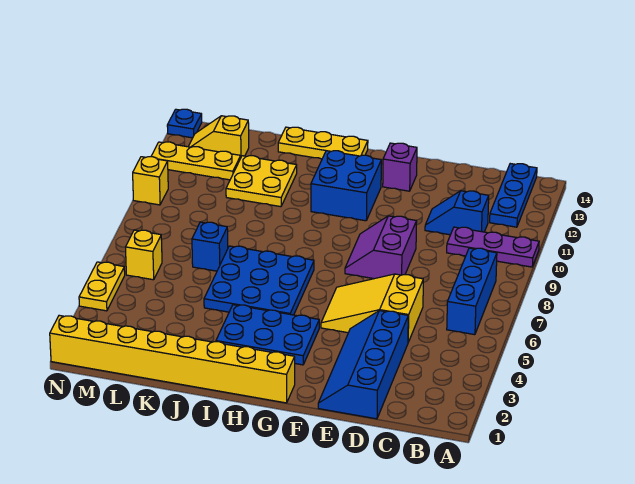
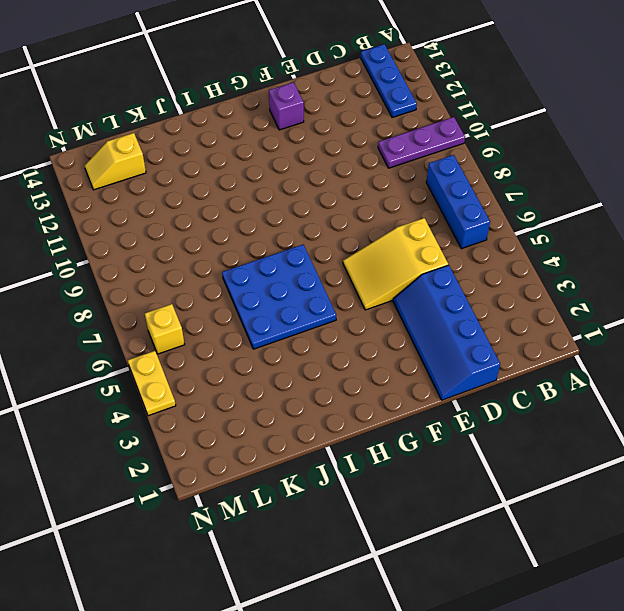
none -> blue 1x2 slope [425,191,489,235]
none -> purple 2x2 slope [345,216,417,279]
none -> yellow 1x8 brick [50,315,295,403]

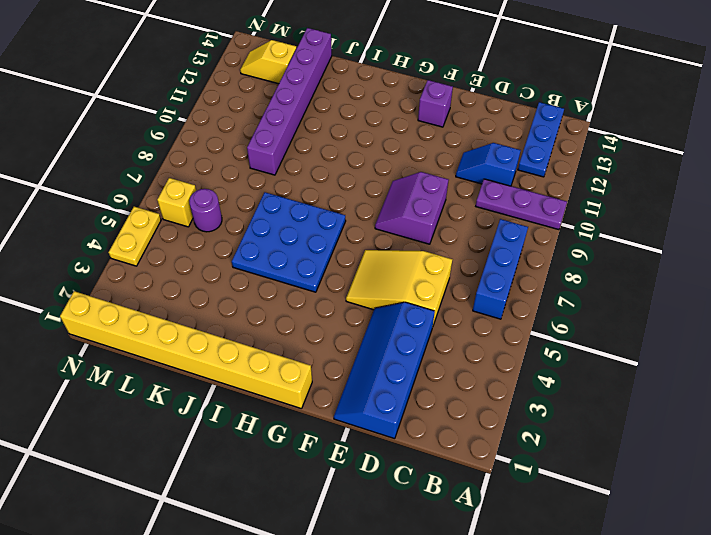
purple 1x6 brick [247,28,332,175] -> yellow 2x2 plate [226,156,297,207]
purple 1x1 round brick [189,189,222,232] -> none
none -> blue 2x3 plate [216,305,319,365]
none -> blue 2x2 brick [311,151,381,221]
none -> yellow 1x3 plate [278,127,368,159]

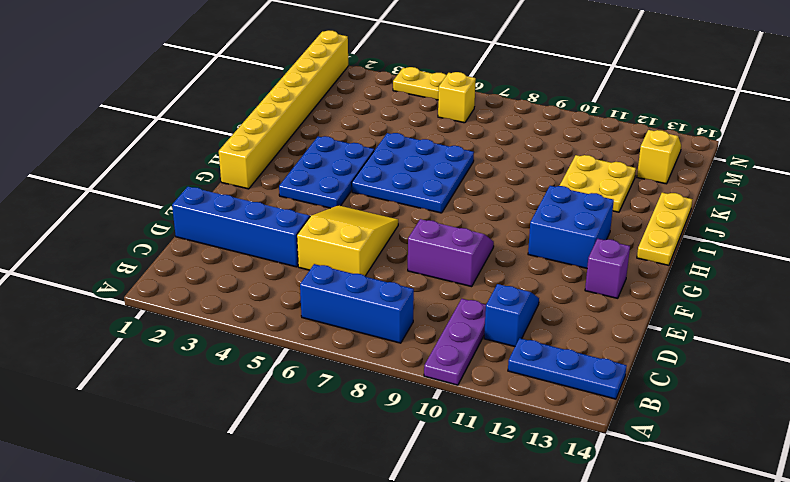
none -> blue 1x1 brick [192,222,228,271]
none -> yellow 1x3 plate [151,142,241,180]
none -> yellow 1x1 brick [133,157,168,205]

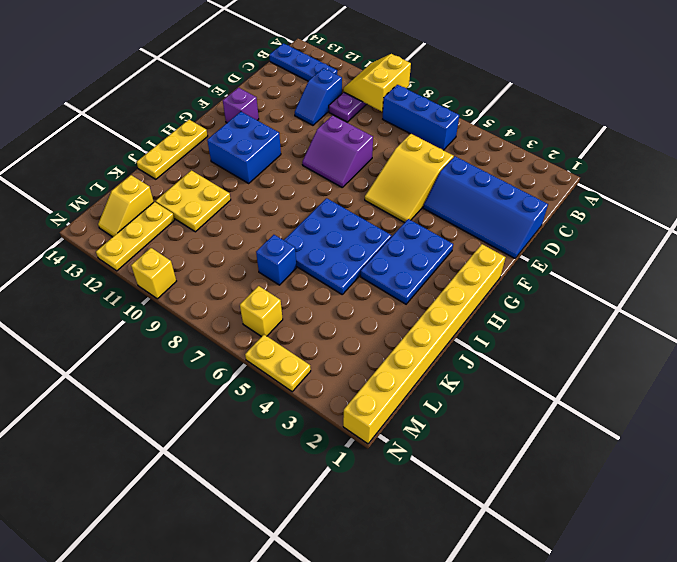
yellow 2x2 slope [343,54,411,111] -> none
none -> blue 1x1 plate [167,109,202,138]

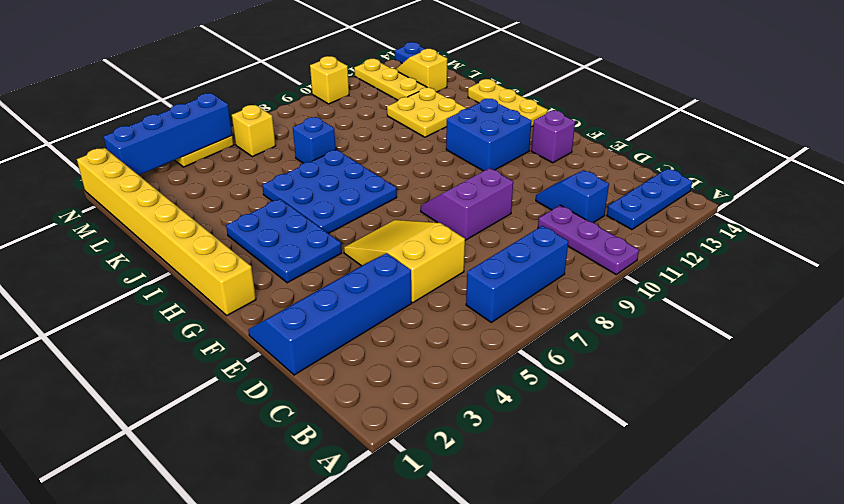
blue 1x4 brick [104,93,232,175] -> none

